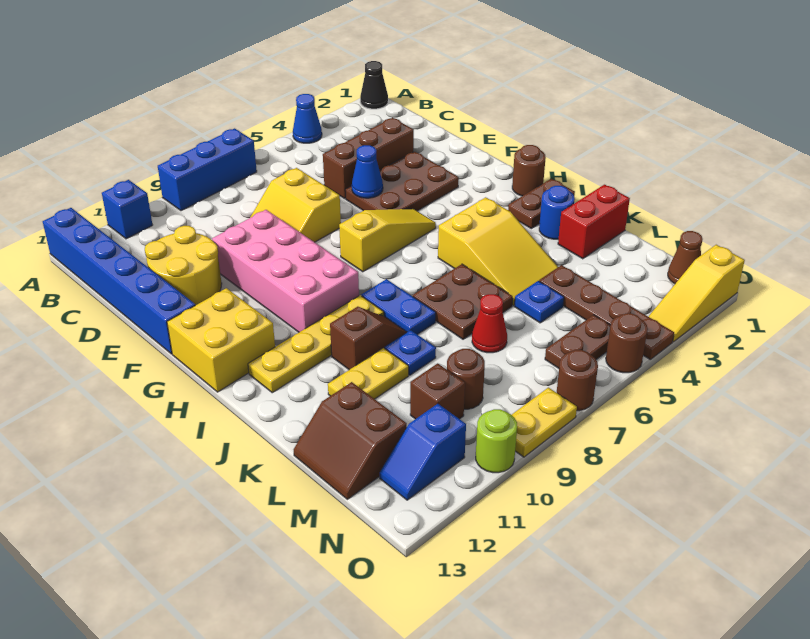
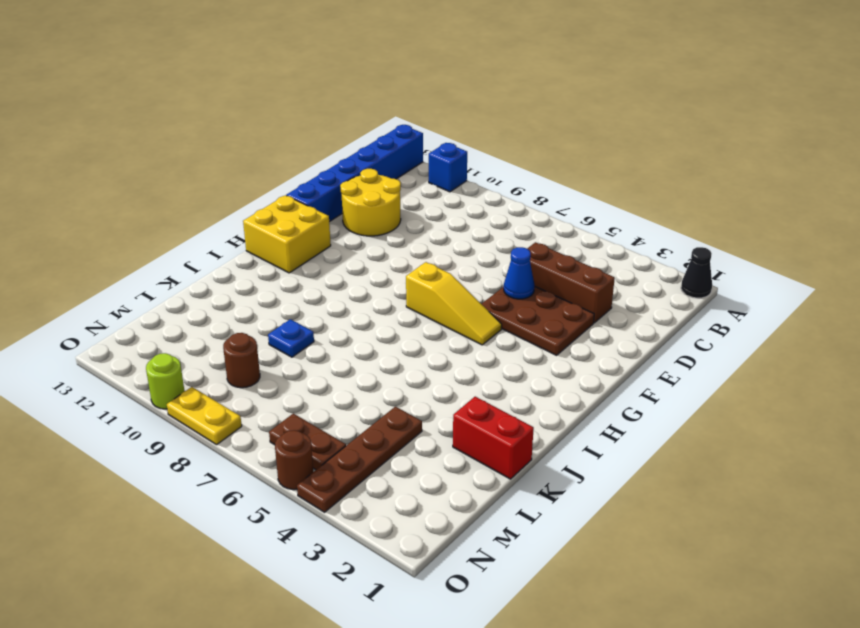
none -> blue 1x1 cone [293,94,322,143]
none -> blue 1x3 brick [158,128,257,211]
none -> yellow 2x2 slope [250,168,341,242]
none -> pink 2x4 brick [212,210,359,332]

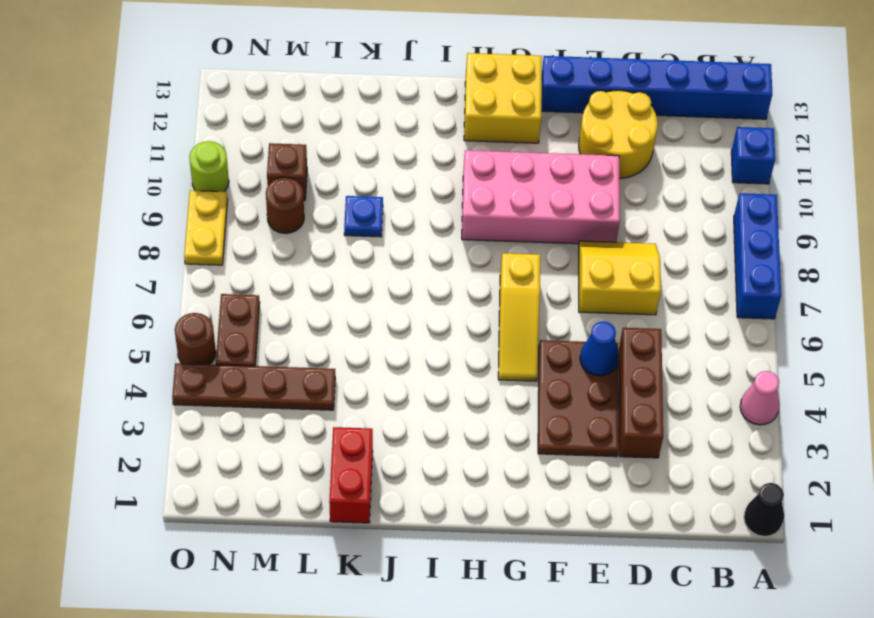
pink 1x1 cone [740,371,780,425] -> blue 1x1 cone [293,94,322,143]
none -> brown 1x1 round brick [512,145,546,196]
none -> brown 1x2 plate [508,179,575,228]
none -> yellow 2x3 slope [438,197,558,306]
none -> blue 1x2 plate [361,279,436,335]

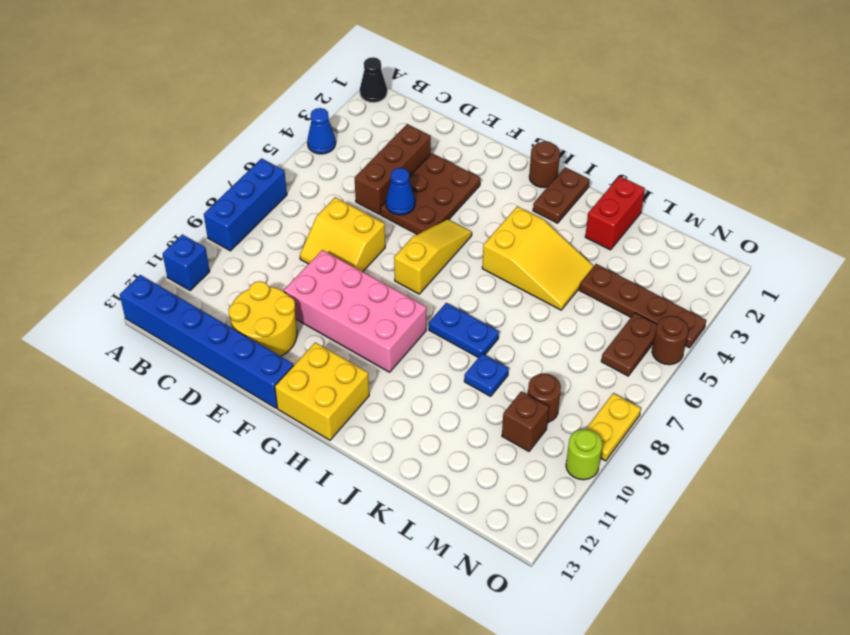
none -> yellow 1x4 plate [248,295,384,393]
none -> blue 1x1 round brick [539,186,575,239]
none -> brown 2x2 plate [413,264,513,339]
none -> brown 1x2 slope [330,307,407,370]

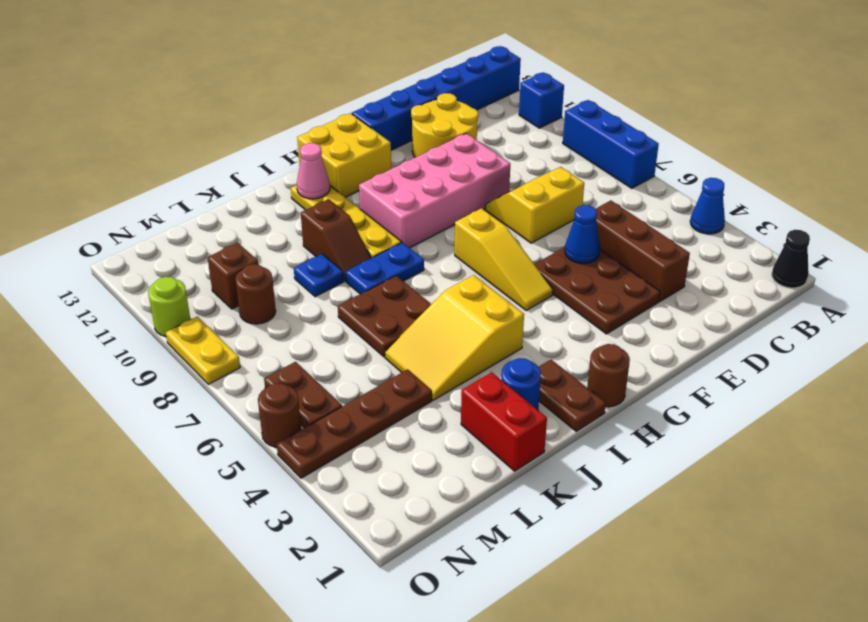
pink 1x1 cone [297,143,330,199] -> none
none -> yellow 1x2 plate [328,348,409,399]
none -> blue 1x1 plate [514,281,564,323]
none -> red 1x1 cone [472,294,507,353]
none -> brown 2x2 slope [294,382,407,499]

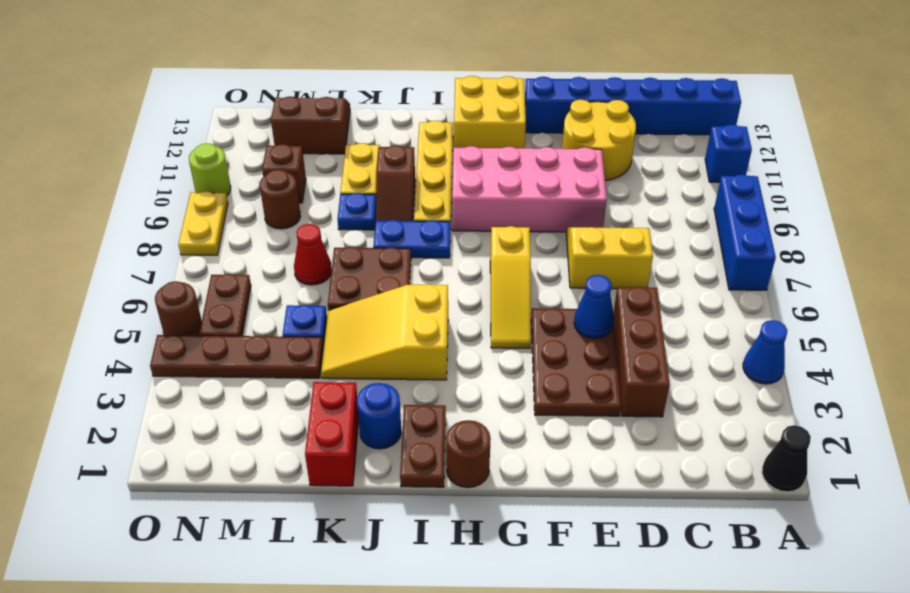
none -> brown 1x1 cone [668,231,702,284]
none -> blue 1x2 slope [380,404,466,500]
none -> yellow 1x3 slope [648,245,745,342]
none -> brown 1x1 round brick [557,350,598,411]

